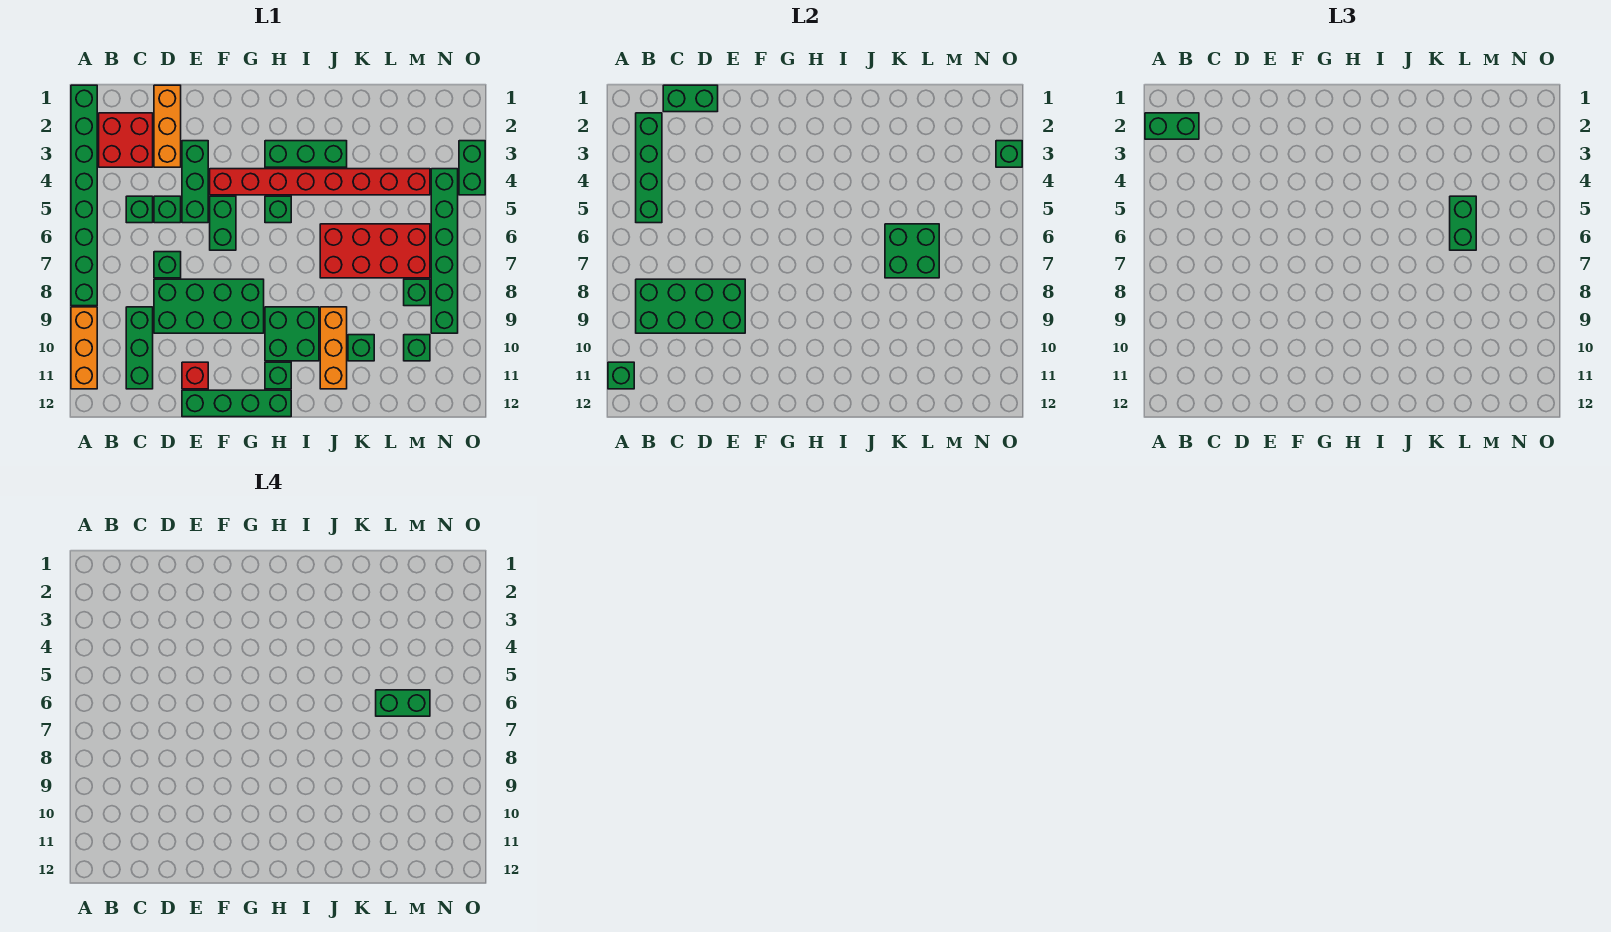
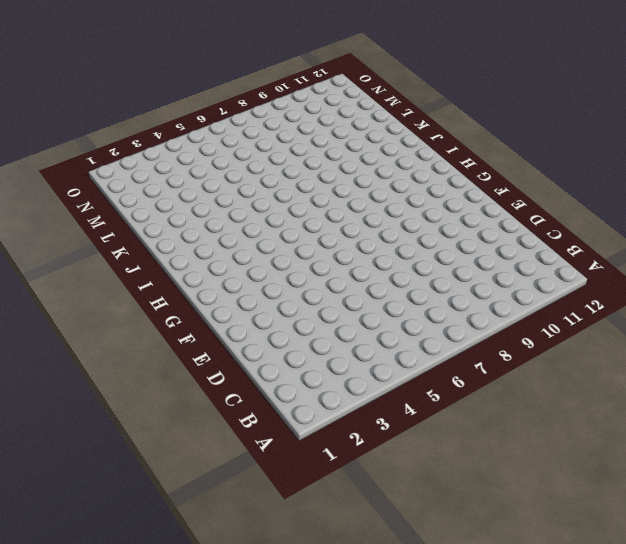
none -> green 1x8 brick [71,85,97,306]
none -> orange 1x3 brick [71,307,97,389]
none -> red 2x2 brick [99,113,153,167]
none -> green 1x1 brick [126,196,153,223]

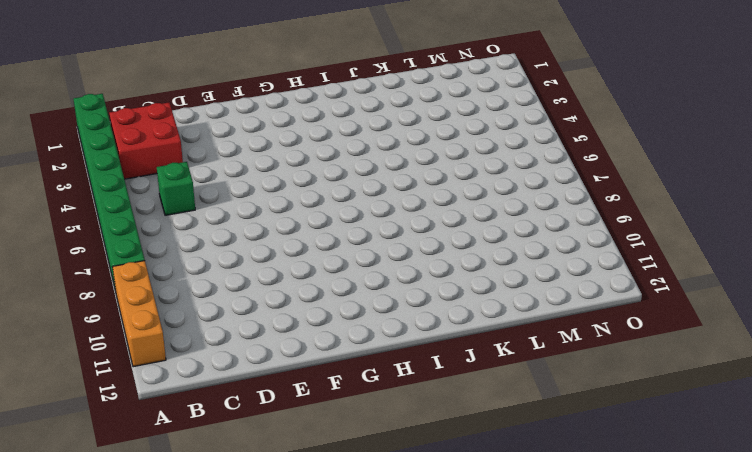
none -> green 1x3 brick [126,307,153,389]
none -> orange 1x3 brick [154,85,181,167]
none -> green 1x1 brick [154,196,181,223]
none -> green 1x1 brick [154,252,181,278]

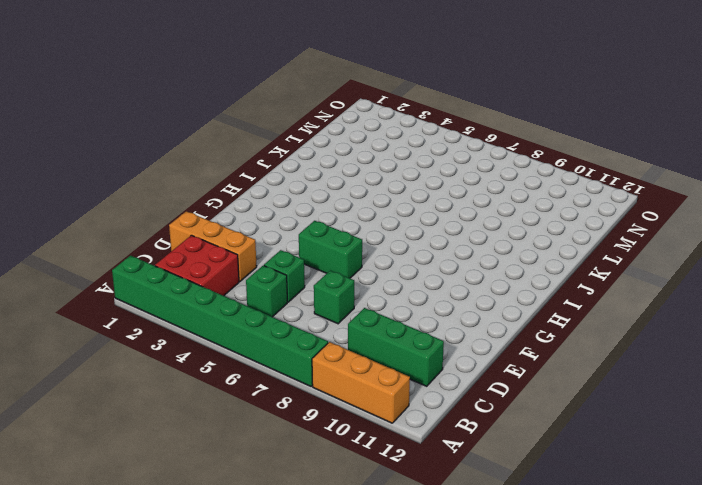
none -> green 2x4 brick [154,279,264,333]
none -> green 1x3 brick [182,141,208,223]
none -> red 1x1 brick [182,362,208,389]
none -> green 1x4 brick [182,390,291,417]

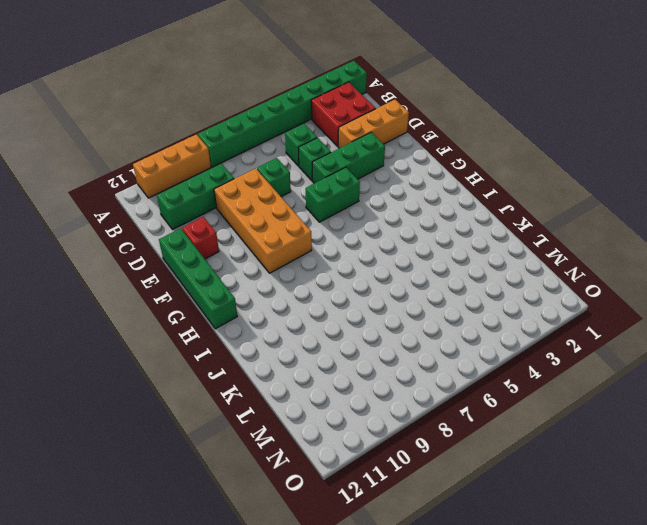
orange 2x4 brick [214,168,312,273] -> green 2x4 brick [154,279,264,333]
none -> red 1x8 brick [210,169,430,195]
none -> green 1x3 brick [265,141,347,167]
none -> green 1x1 brick [265,196,291,223]
none -> green 2x2 brick [265,307,319,361]

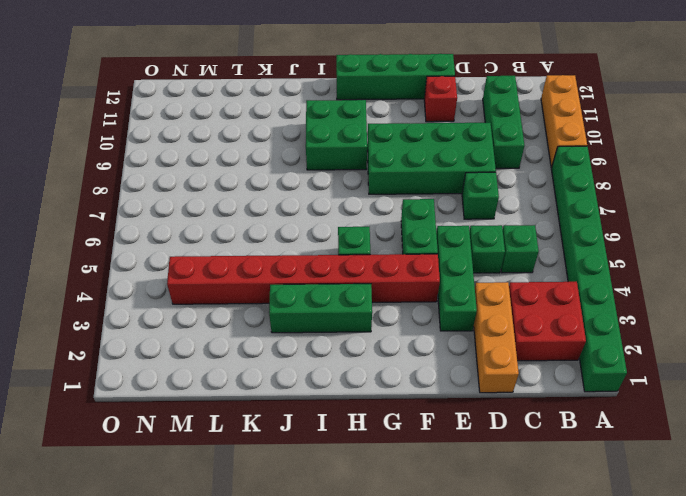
none -> green 1x1 brick [265,362,291,389]
none -> red 2x4 brick [320,224,430,278]
none -> orange 1x3 brick [320,307,347,389]
none -> green 1x1 brick [348,335,374,361]

